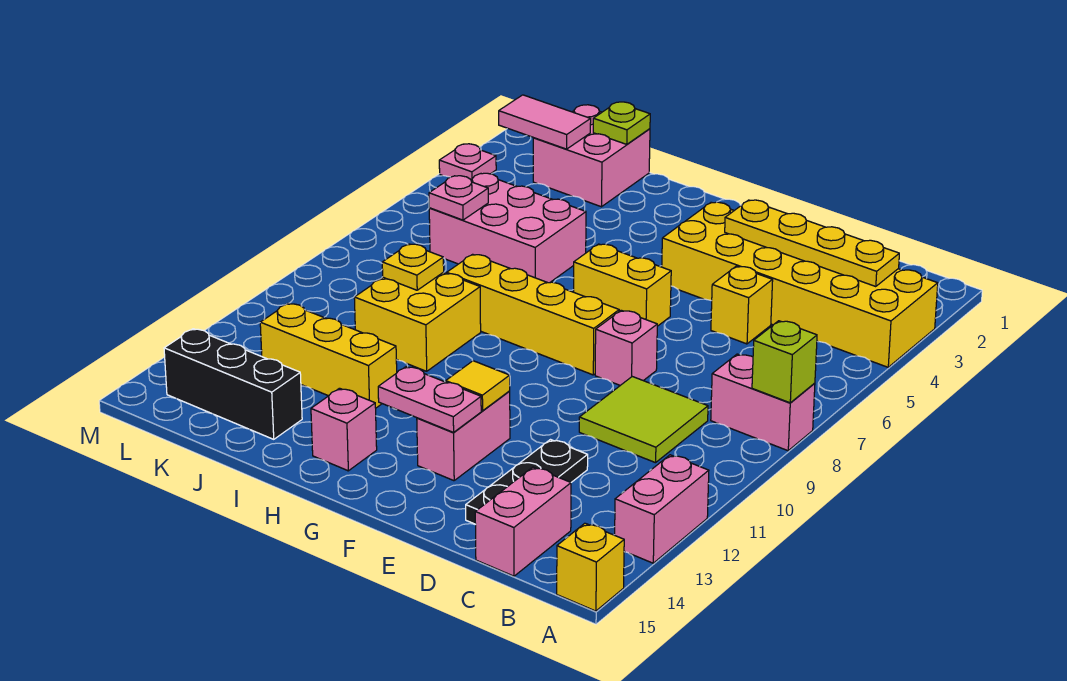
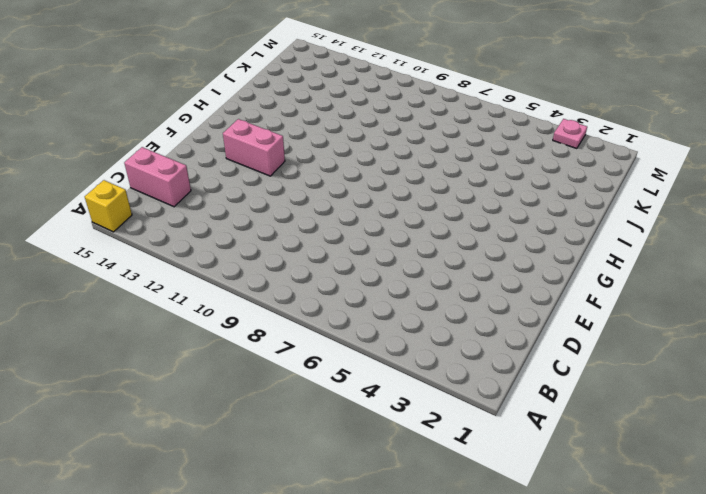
none -> yellow 2x6 brick [662,202,938,367]
none -> pink 1x2 brick [711,354,815,451]
none -> pink 1x2 brick [615,455,709,563]

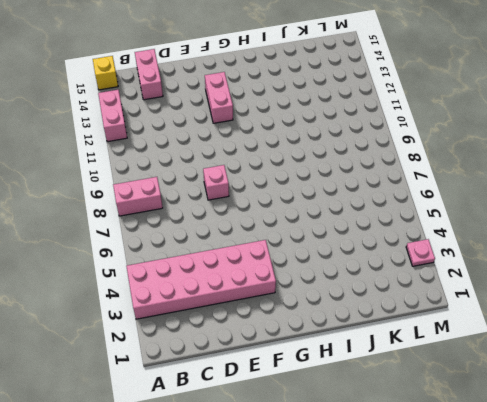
pink 2x6 brick [126,240,276,319] -> yellow 2x6 brick [662,202,938,367]
none -> lime 2x2 tile [579,377,708,463]
none -> yellow 1x1 brick [711,266,773,344]
none -> black 1x3 plate [466,440,588,524]

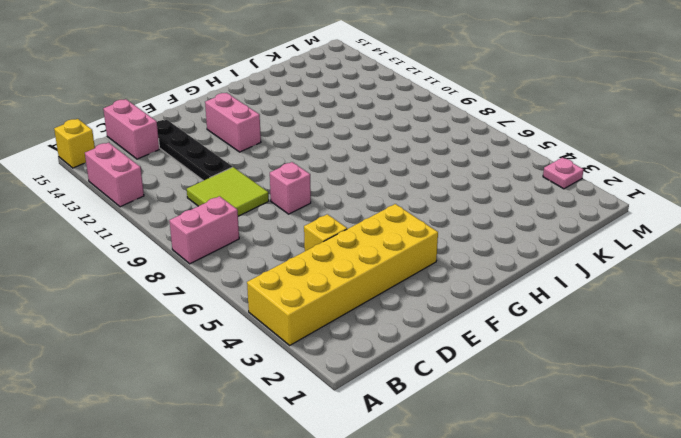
black 1x4 plate [157,120,232,181] -> black 1x3 plate [466,440,588,524]
none -> yellow 1x2 brick [574,244,671,326]
none -> yellow 1x4 brick [447,254,619,375]
none -> pink 1x1 brick [311,388,377,471]

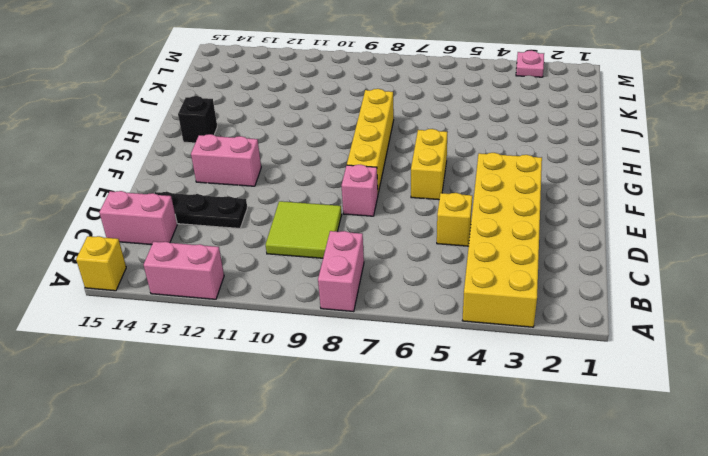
black 1x1 brick [178,96,217,143] -> pink 1x1 brick [311,388,377,471]
none -> pink 2x3 brick [429,173,586,283]
none -> yellow 2x2 brick [354,272,481,371]
none -> yellow 1x3 brick [260,303,397,408]

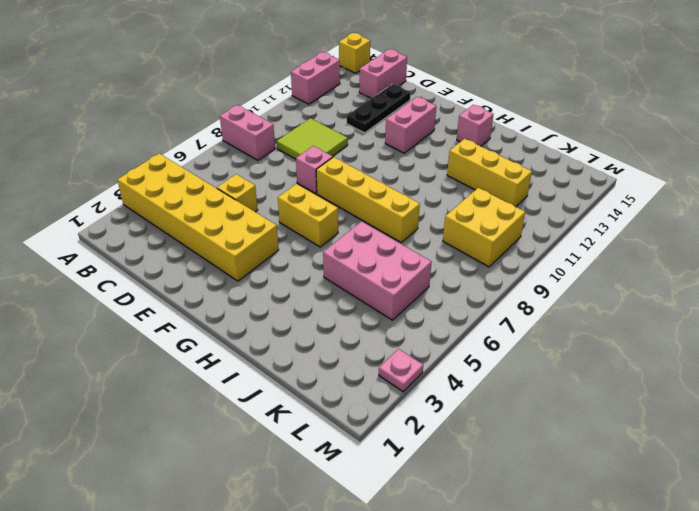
yellow 2x2 brick [443,188,525,267] -> yellow 2x2 brick moved to [354,272,481,371]
none -> pink 2x2 brick [533,105,650,207]
none -> black 1x3 brick [164,329,302,439]
none -> lime 1x1 brick [752,321,817,403]

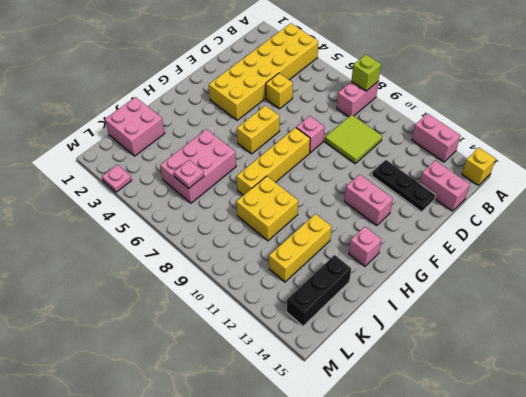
none -> yellow 1x4 plate [725,200,899,287]
none -> yellow 1x1 tile [446,361,510,411]
none -> pink 1x2 plate [378,367,481,432]

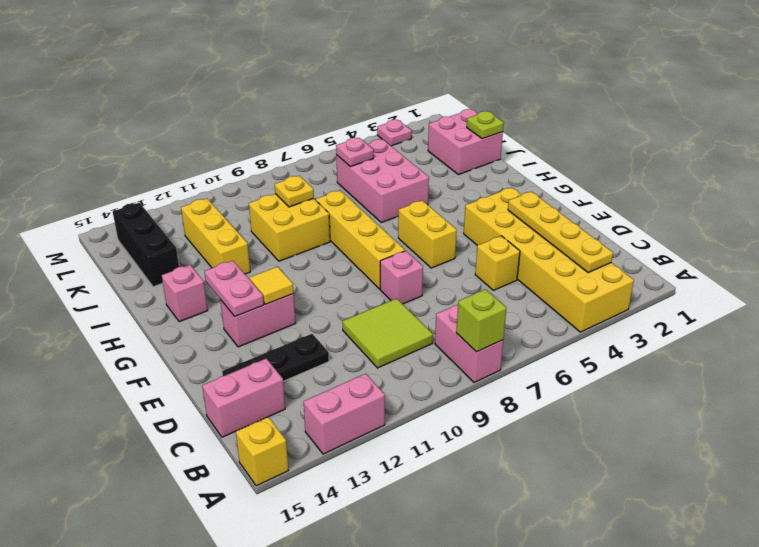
none -> pink 1x2 tile [499,95,591,149]

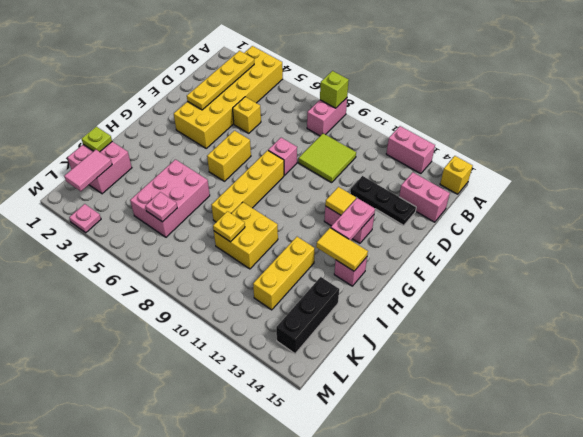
yellow 1x2 tile [316,228,368,271] -> none

